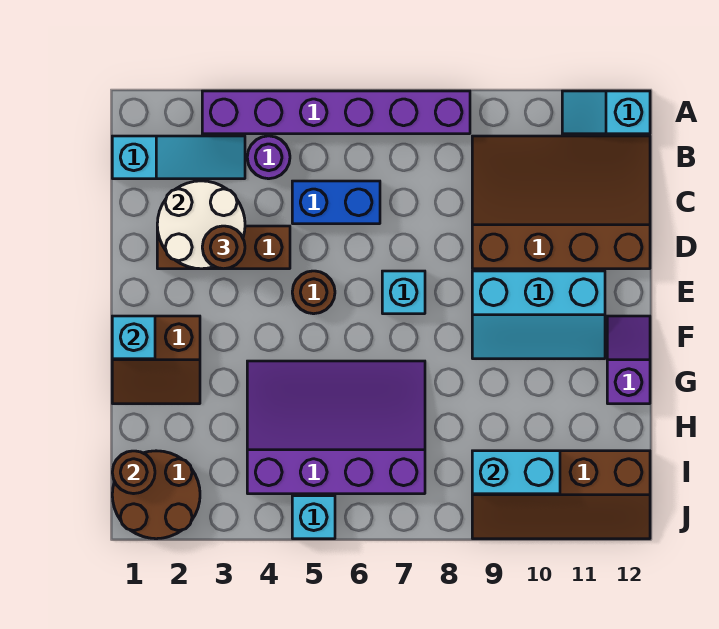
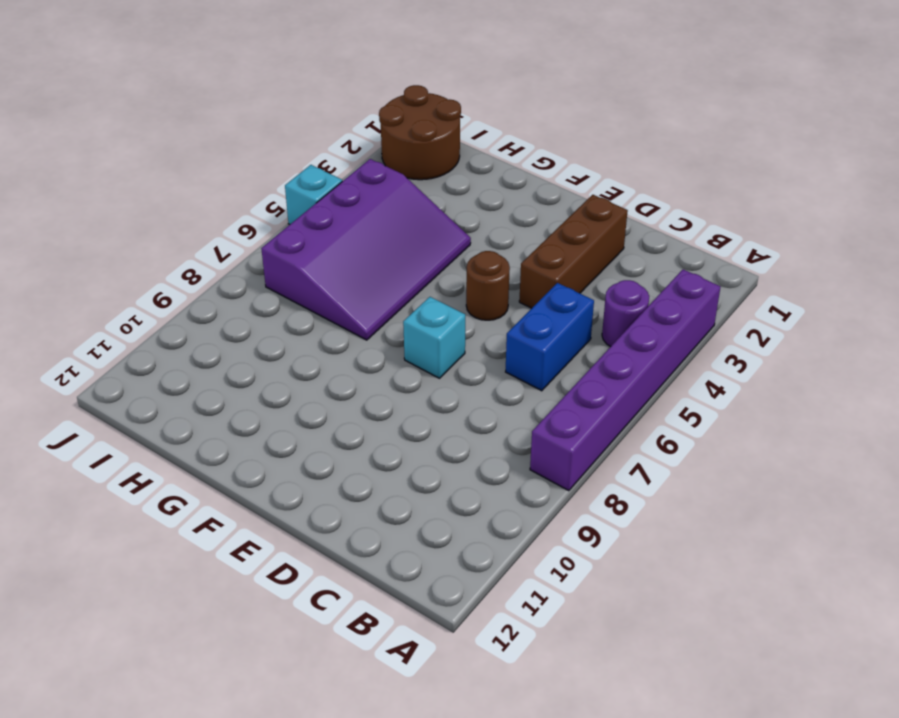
none -> cyan 1x2 slope [562,91,650,134]
none -> cyan 1x3 slope [112,136,245,179]
none -> brown 3x4 slope [472,136,650,269]

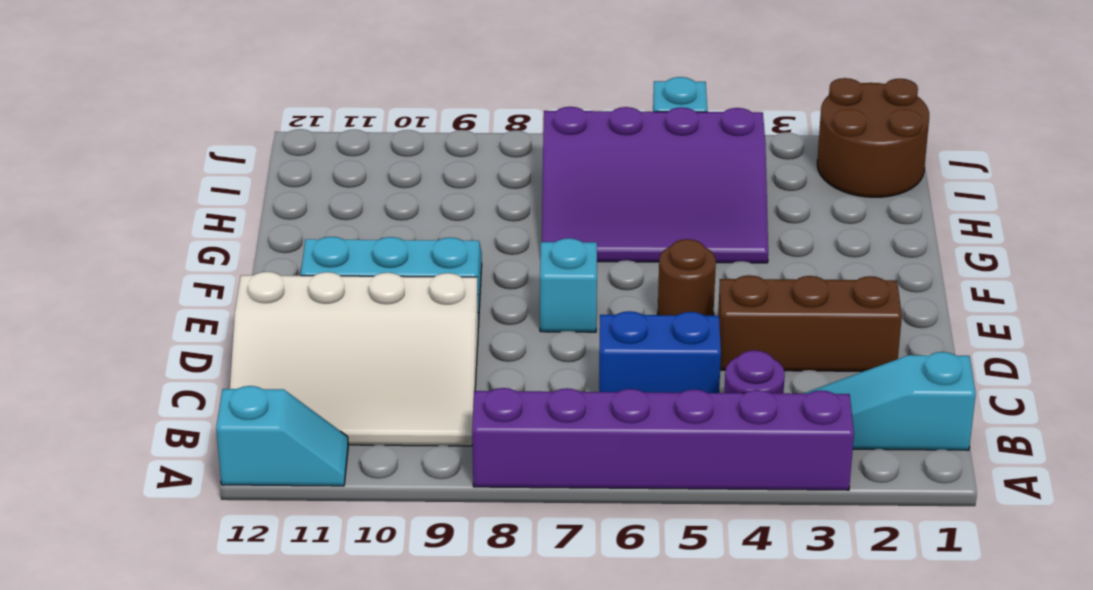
white 3x4 slope [230,272,478,446] -> brown 3x4 slope [472,136,650,269]
none -> brown 2x2 slope [112,316,200,404]
none -> purple 1x2 slope [607,316,650,404]
none -> brown 2x4 slope [472,451,650,539]

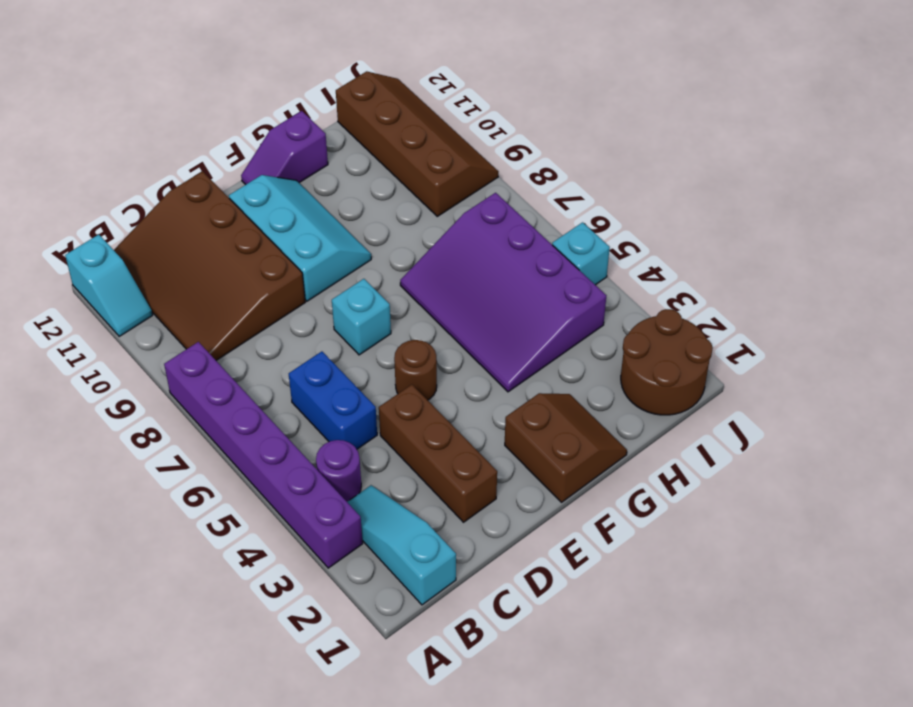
none -> white 2x2 round brick [157,181,245,269]
none -> cyan 1x1 brick [112,316,155,359]
none -> brown 1x1 round brick [112,451,155,494]

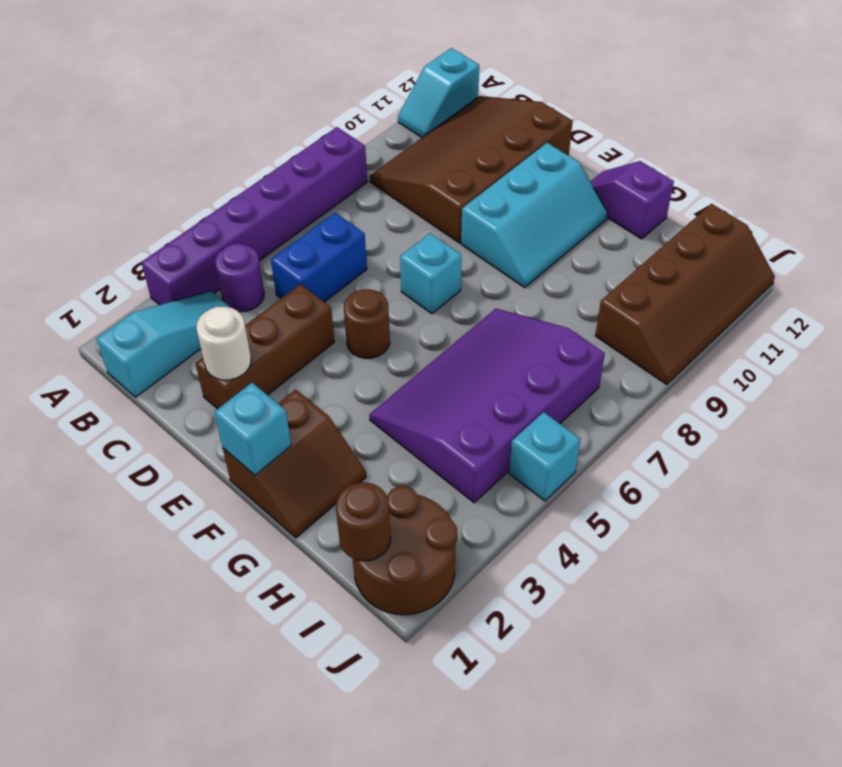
white 1x1 round brick [196,307,251,380] -> white 2x2 round brick [157,181,245,269]
none -> cyan 1x2 brick [472,451,560,494]
none -> brown 1x1 round brick [202,226,245,269]

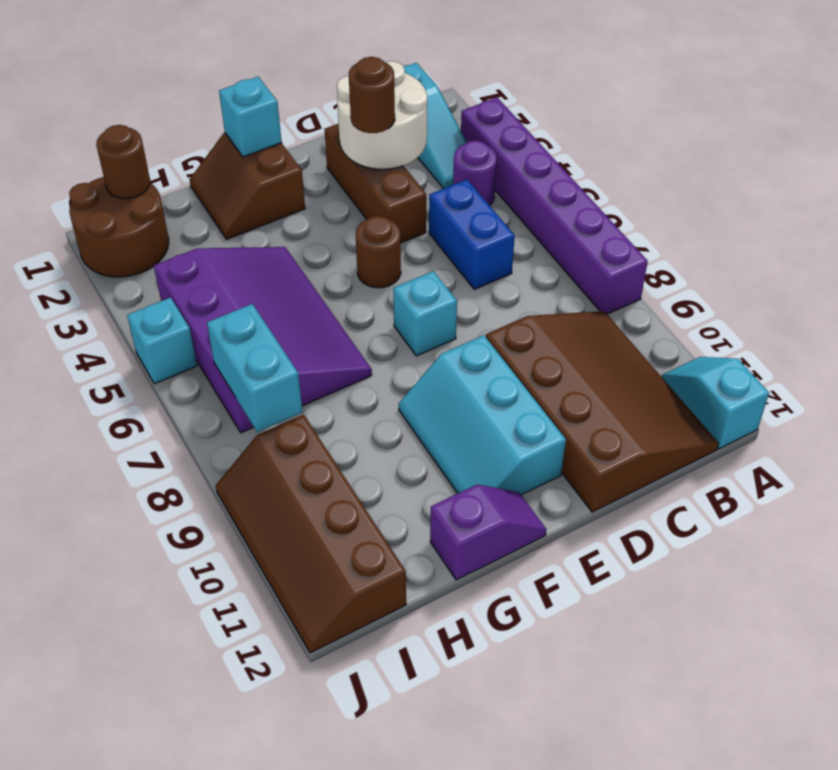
cyan 1x2 brick [207,304,302,432] -> cyan 1x2 brick moved to [472,451,560,494]

